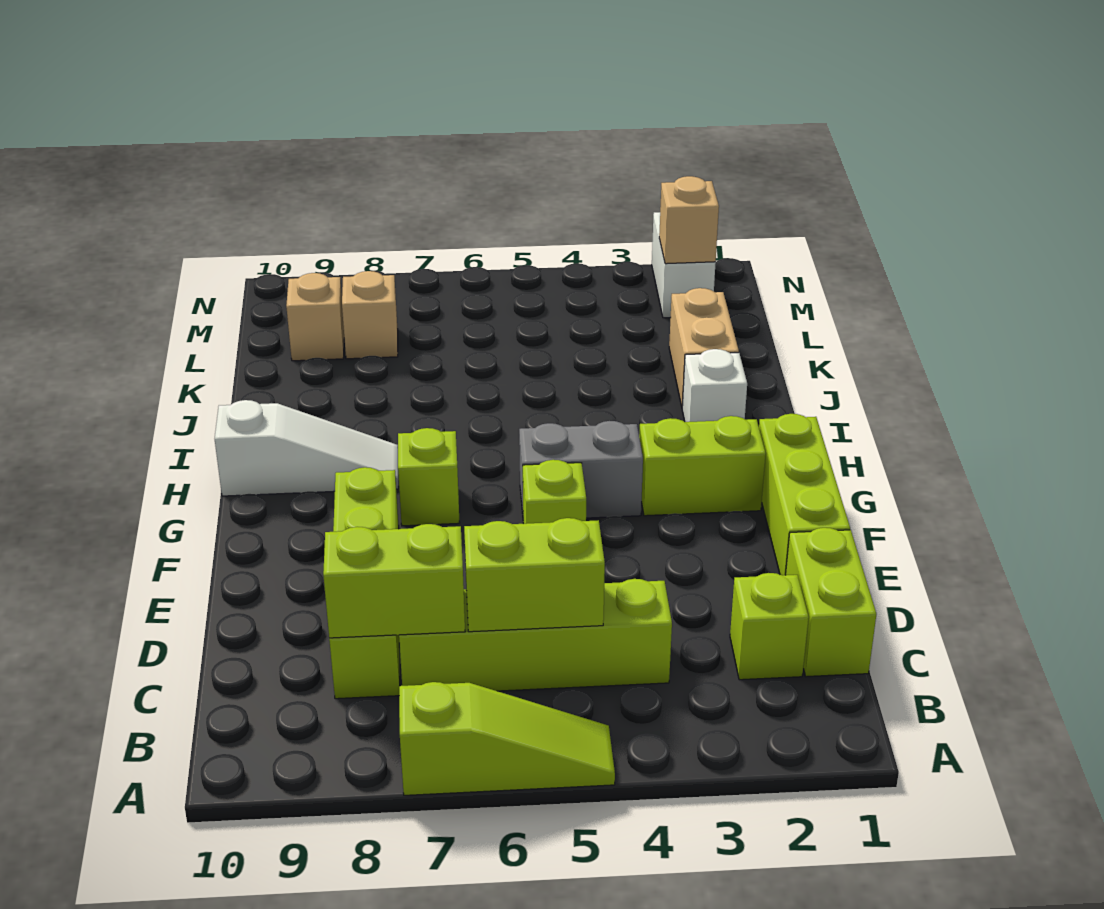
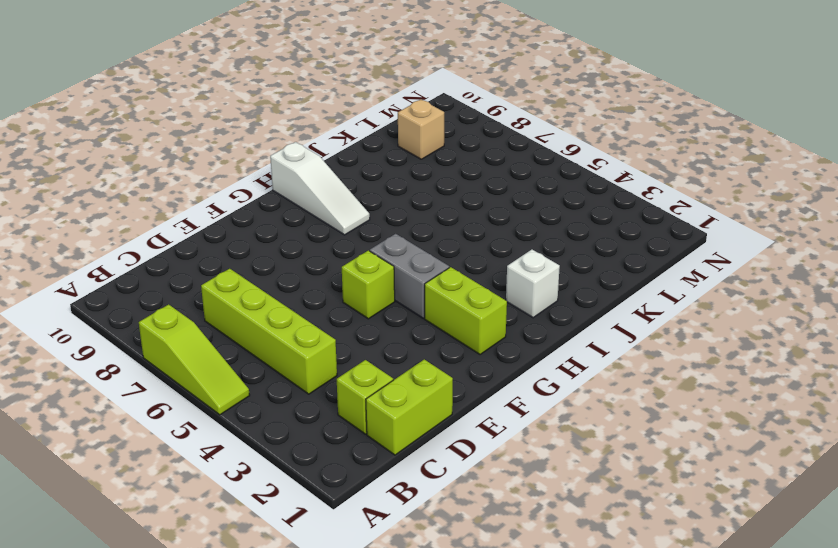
none -> lime 1x4 brick [329,467,400,699]
none -> lime 1x3 brick [759,414,850,575]
none -> lime 1x1 brick [398,428,460,526]

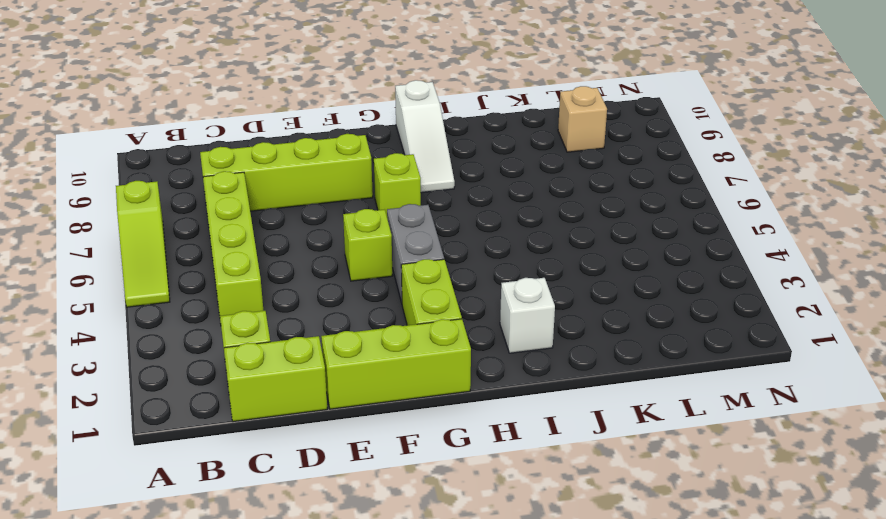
none -> tan 1x2 brick [669,288,739,406]
none -> tan 1x1 brick [342,271,398,359]
none -> white 1x2 brick [652,212,716,318]

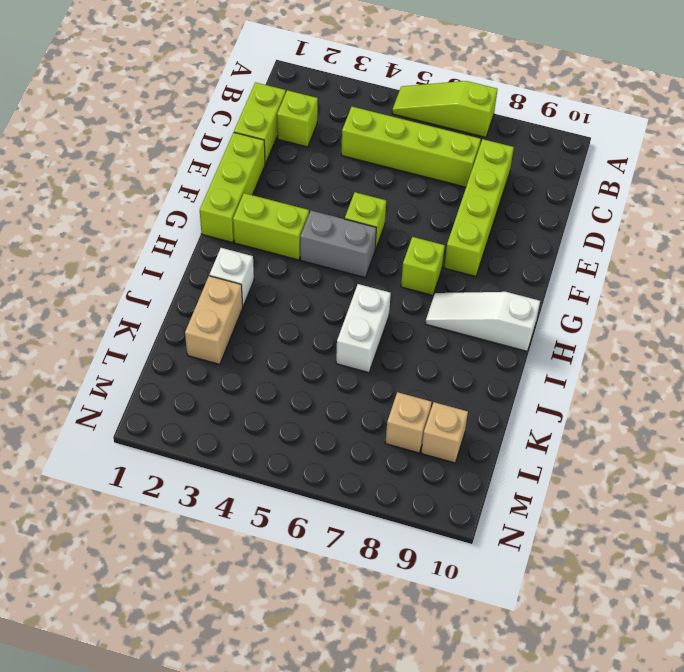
white 1x2 brick [336,284,391,373] -> white 1x2 brick moved to [652,212,716,318]
none -> lime 1x2 brick [464,518,605,632]
none -> lime 1x2 brick [323,524,465,638]
none -> tan 1x1 brick [659,176,719,264]

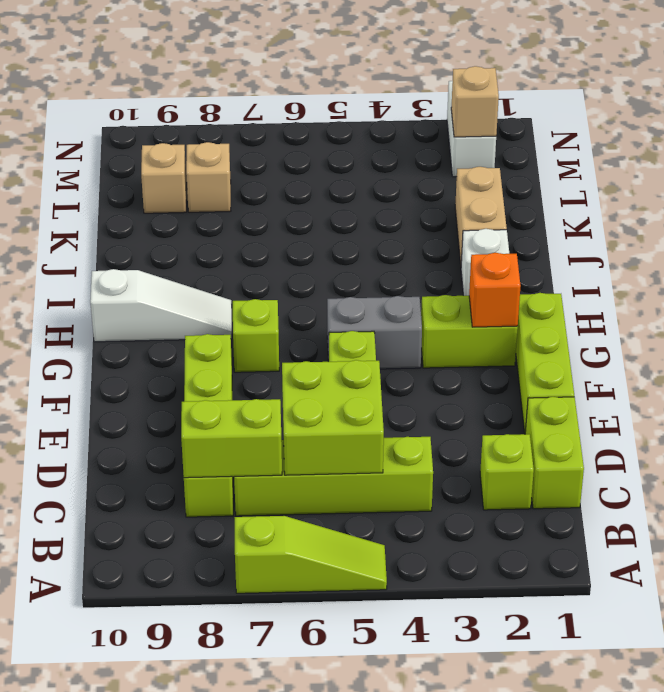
lime 2x2 brick [282,360,384,475] -> lime 1x2 brick [464,518,605,632]
orange 1x1 brick [469,253,521,327] -> none

